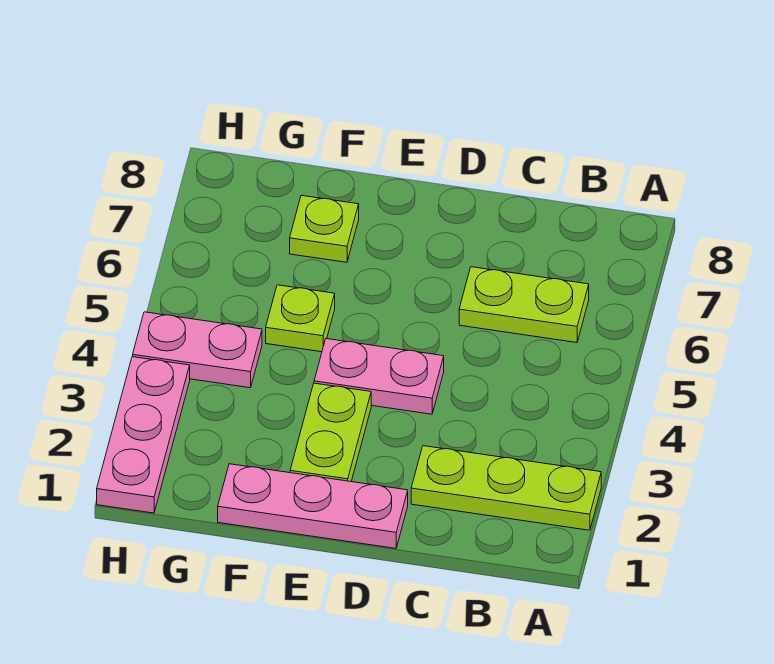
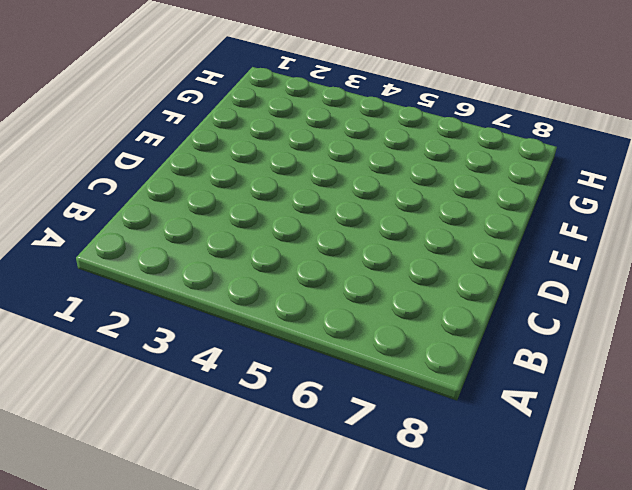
none -> lime 1x3 plate [411,446,601,530]
none -> lime 1x2 plate [459,267,589,343]

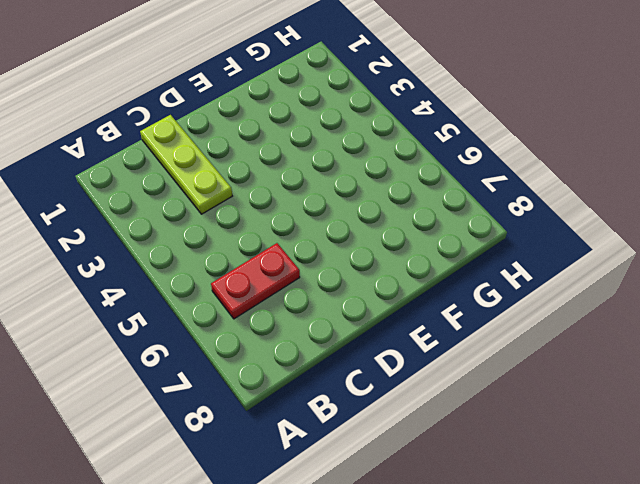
red 1x2 plate [211,243,300,319] -> lime 1x2 plate [459,267,589,343]
lime 1x3 plate [140,115,232,214] -> lime 1x3 plate turned to [411,446,601,530]
none -> pink 1x3 plate [218,464,408,548]
none -> pink 1x2 plate [314,339,444,414]

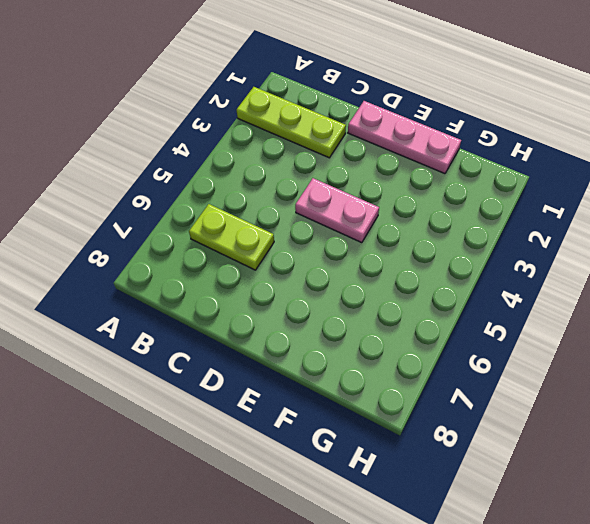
none -> lime 1x2 plate [290,383,371,482]
none -> lime 1x1 plate [266,285,335,352]

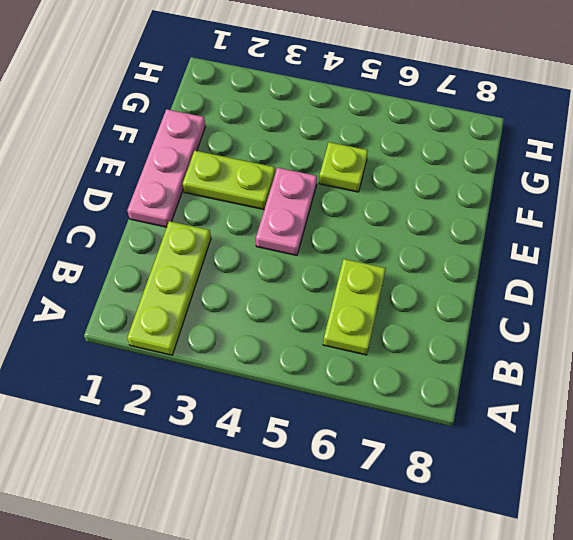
none -> lime 1x1 plate [290,195,359,262]
none -> pink 1x2 plate [133,312,262,388]

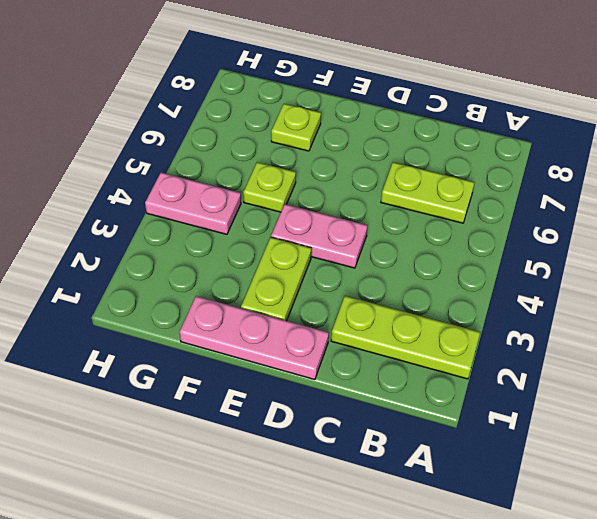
none -> pink 1x3 plate [97,357,190,513]

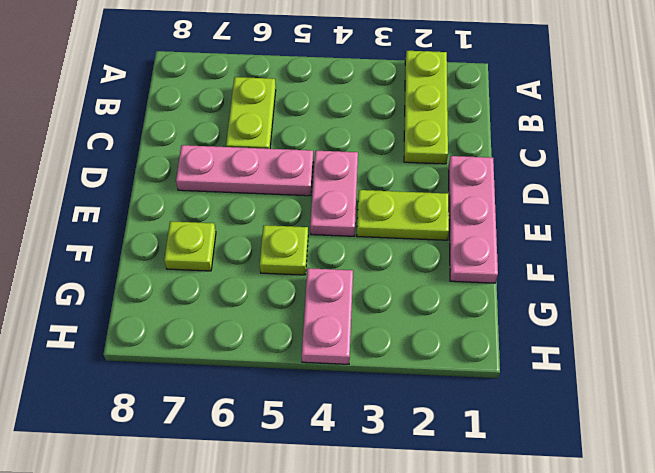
pink 1x3 plate [176,145,313,196] -> pink 1x3 plate moved to [97,357,190,513]

